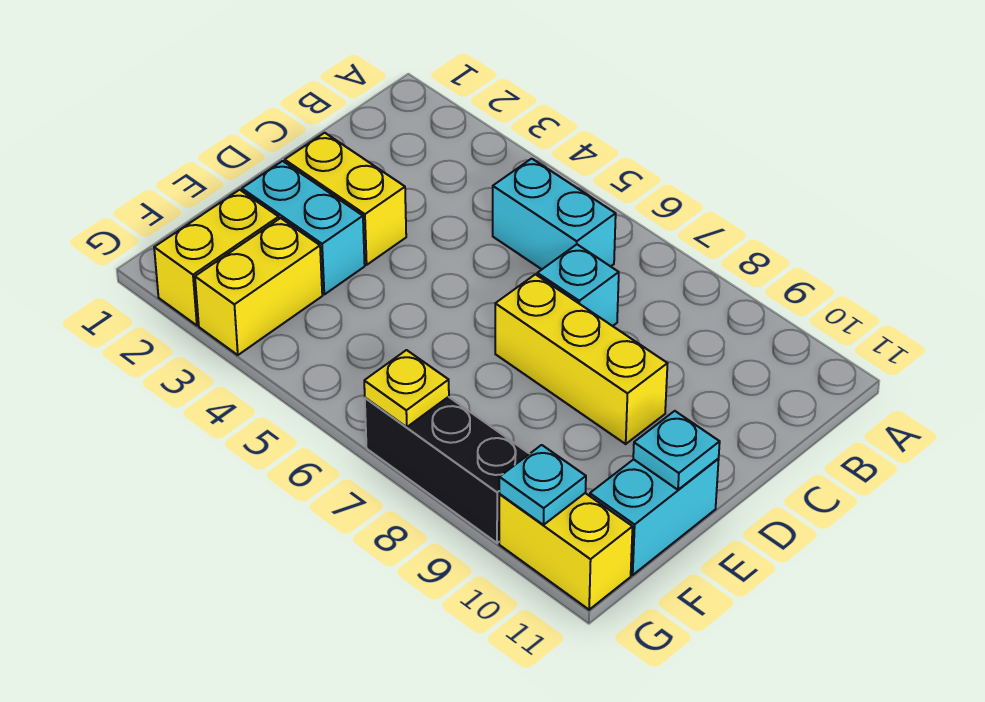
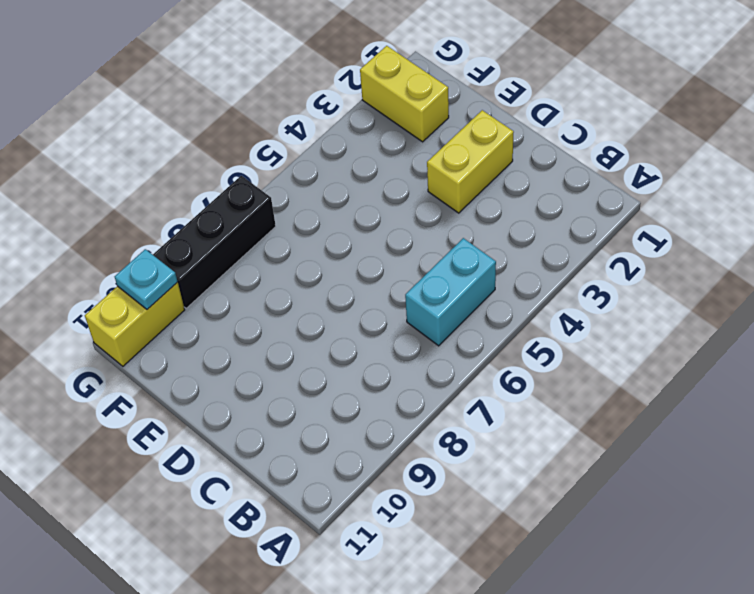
none -> cyan 1x1 brick [537,244,619,326]
none -> yellow 1x3 brick [495,274,668,444]
none -> cyan 1x2 brick [242,161,365,294]

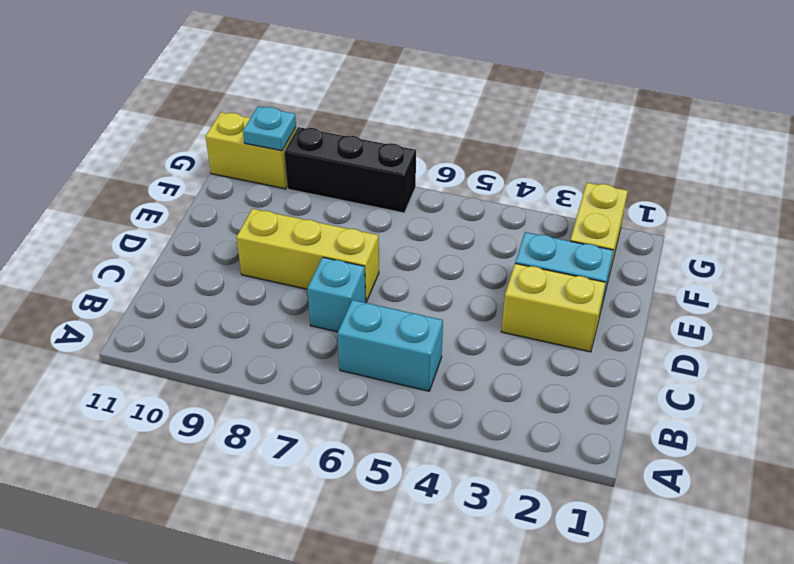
none -> cyan 1x2 brick [590,459,719,575]
none -> yellow 1x2 brick [195,218,322,355]
none -> cyan 1x1 plate [633,411,720,490]

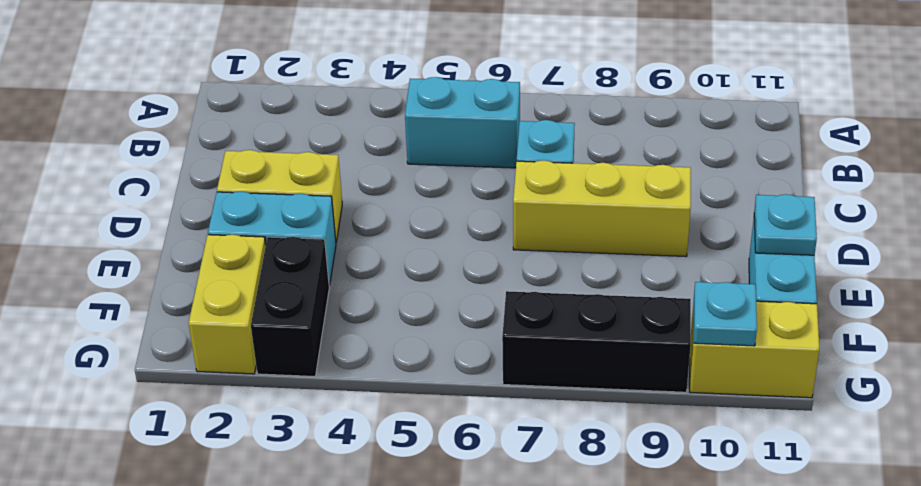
black 1x2 brick [251,237,329,376] -> yellow 1x2 brick [195,218,322,355]
none -> yellow 1x1 plate [364,350,449,427]

